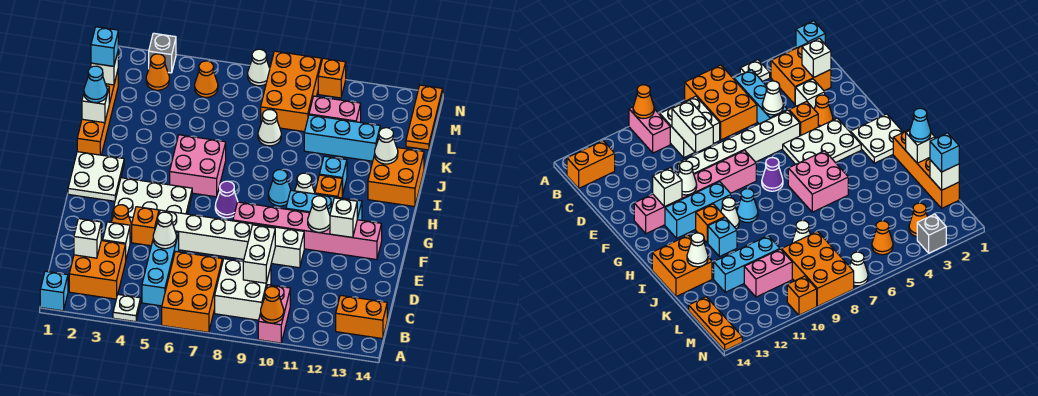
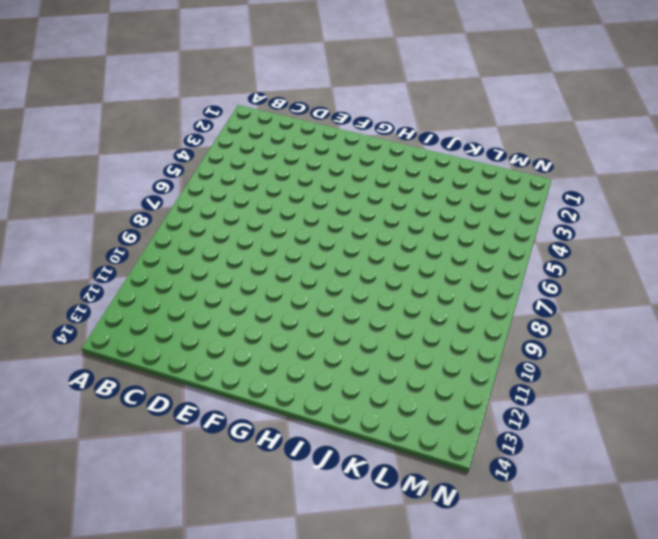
none -> cyan 1x1 brick [40,271,68,311]
none -> white 1x1 plate [113,294,141,322]
none -> orange 2x3 brick [162,251,222,332]
none -> pink 1x2 brick [258,285,290,343]

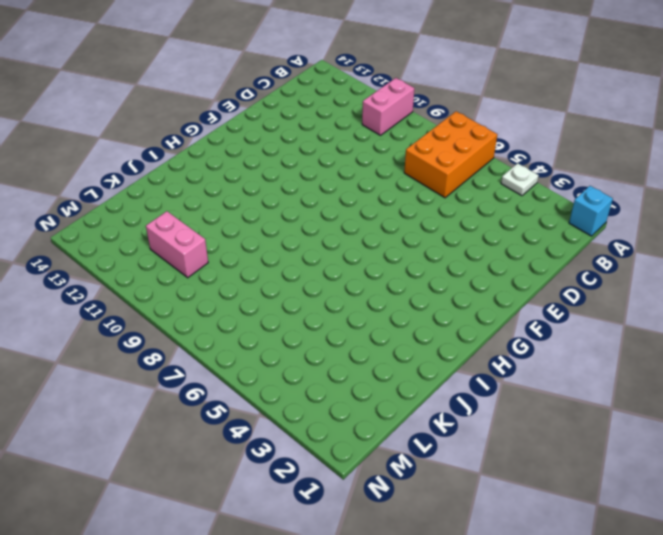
none -> orange 2x2 brick [69,241,126,299]
none -> cyan 1x3 brick [142,232,179,306]
none -> white 2x2 brick [215,259,271,320]
none -> orange 1x2 brick [336,295,387,339]

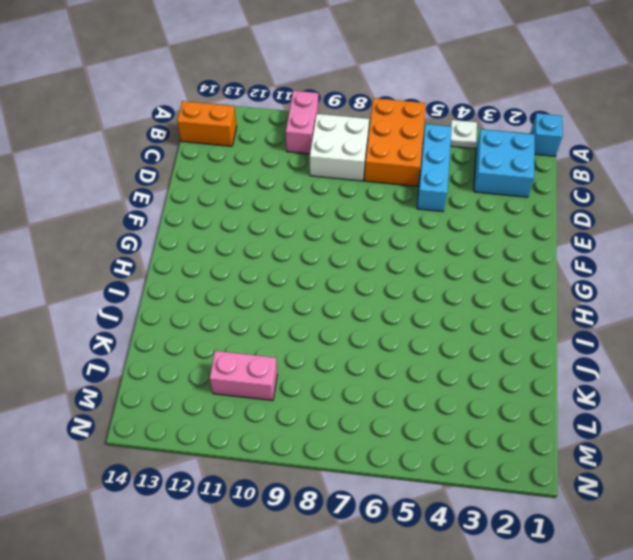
cyan 2x2 brick [474,129,535,197] -> orange 2x2 brick [69,241,126,299]
none -> white 1x1 brick [103,222,130,259]
none -> orange 1x1 cone [111,205,132,237]
none -> orange 1x1 brick [132,207,159,246]
none -> white 1x6 brick [157,210,304,268]

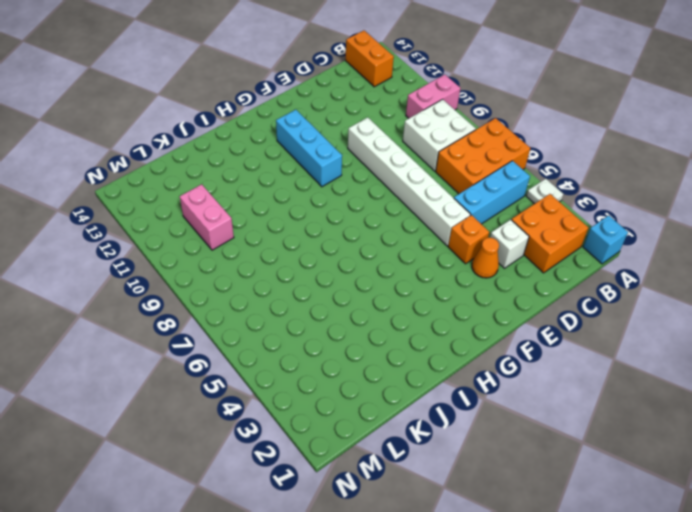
none -> white 2x3 plate [112,178,192,224]
none -> pink 1x6 brick [233,202,382,260]
none -> white 2x2 plate [68,152,124,201]
none -> purple 1x1 cone [215,181,238,218]

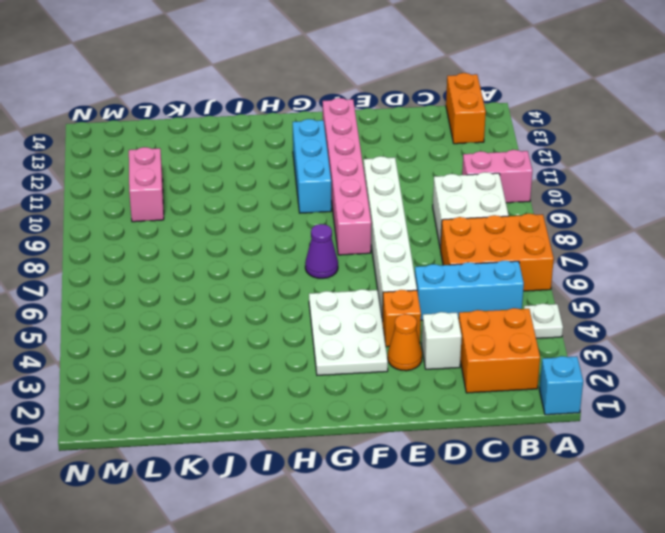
none -> white 2x2 plate [68,152,124,201]
none -> pink 2x2 brick [170,135,226,197]
none -> cyan 1x1 cone [268,170,291,206]
none -> white 1x1 cone [295,173,315,194]

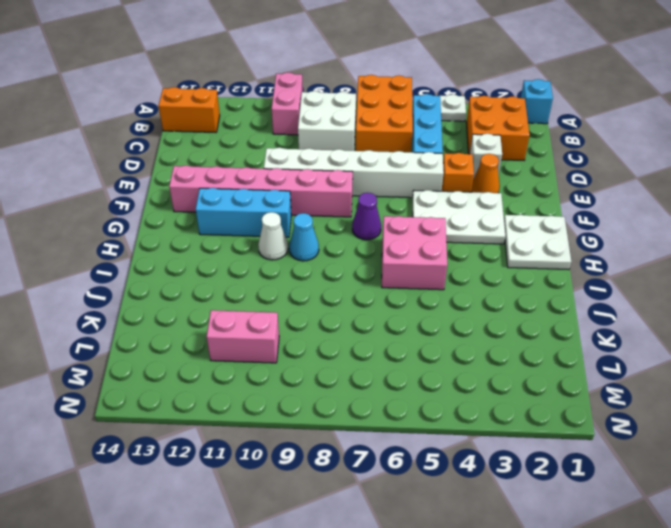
none -> orange 1x1 brick [315,175,342,198]
none -> orange 1x4 brick [77,71,118,155]
none -> cyan 1x1 brick [319,156,347,196]
none -> orange 2x2 brick [368,148,424,207]

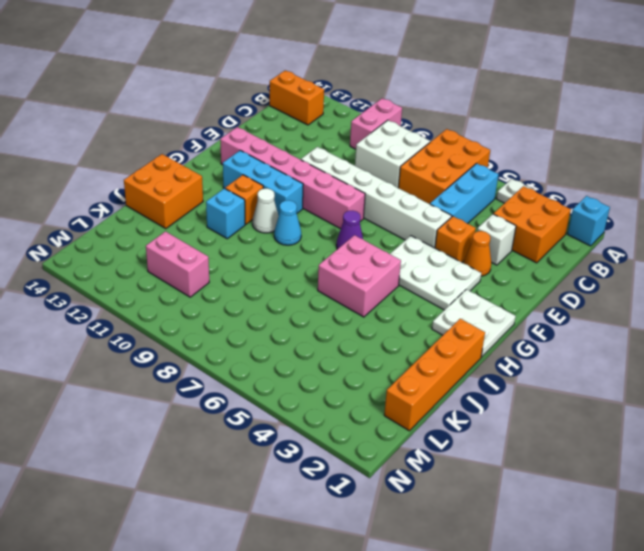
none -> white 1x1 cone [258,110,281,146]
none -> cyan 1x3 brick [304,115,380,161]
none -> orange 2x3 brick [261,51,321,132]
none -> orange 1x3 plate [406,85,443,150]

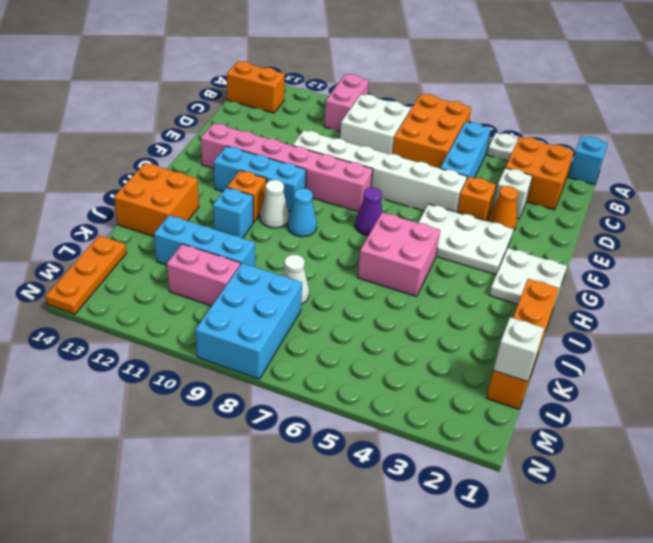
cyan 2x3 brick [195,263,302,379] -> orange 2x3 brick [261,51,321,132]
none -> orange 1x1 cone [146,54,169,90]
none -> orange 1x1 cone [195,61,218,97]
none -> grey 1x1 brick [149,33,176,73]
none -> white 1x1 cone [248,49,270,86]

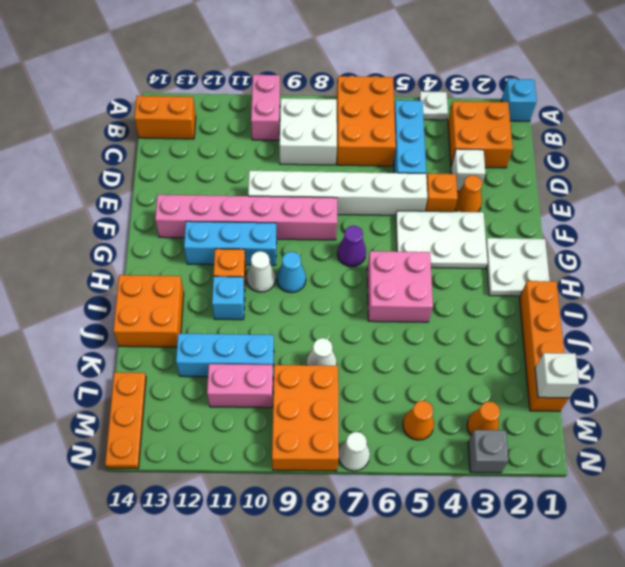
none -> orange 1x1 brick [318,58,346,98]
none -> orange 1x1 cone [261,287,284,323]
none -> white 1x1 brick [74,219,101,258]
none -> white 1x2 brick [243,225,275,283]

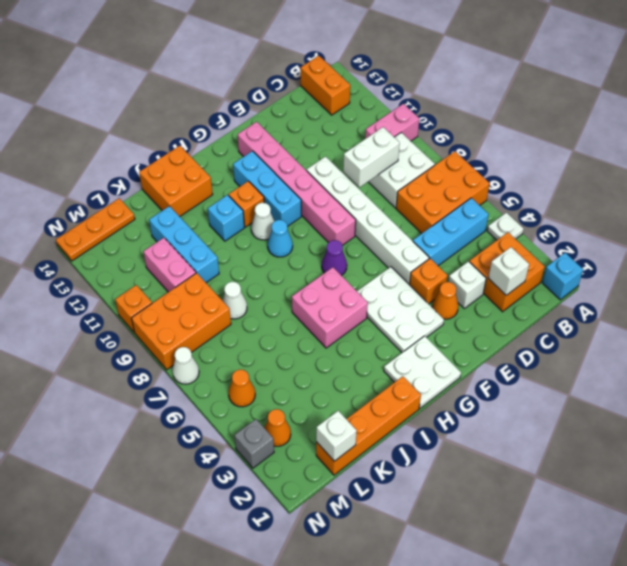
none -> orange 1x1 cone [261,287,284,323]
none -> white 1x1 cone [153,212,177,249]
none -> white 1x1 cone [308,196,330,232]
none -> white 1x1 brick [330,198,357,238]

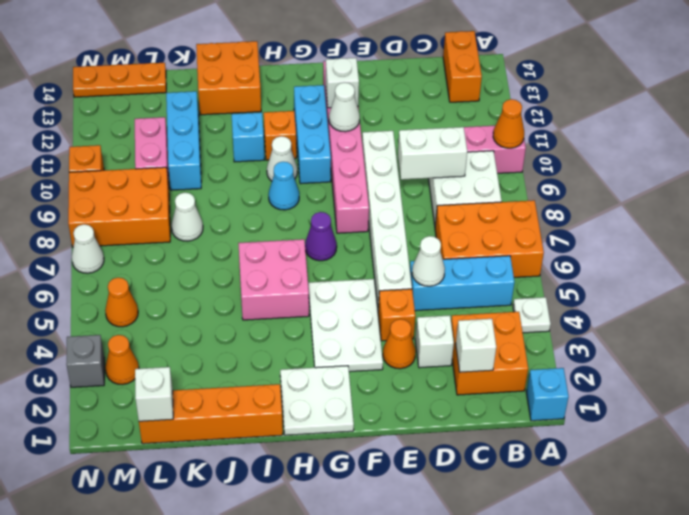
none -> white 1x1 brick [82,86,109,123]
none -> white 1x1 cone [375,128,398,164]
none -> cyan 1x1 cone [84,66,107,103]
none -> cyan 1x1 brick [91,27,118,66]

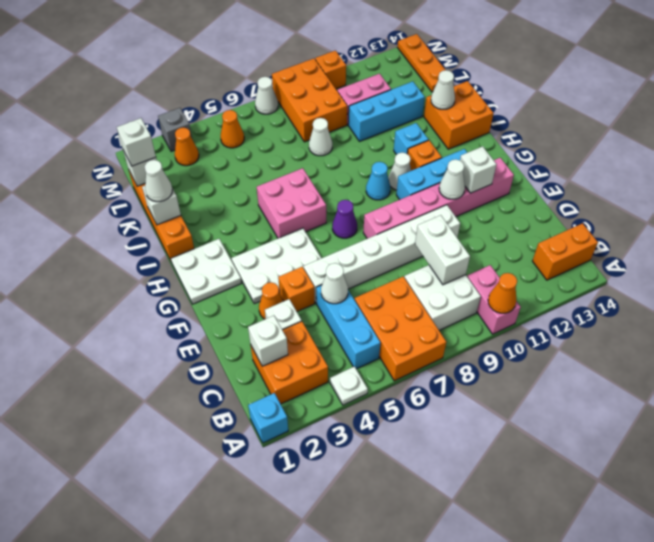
white 1x1 cone [145,160,172,202] -> cyan 1x1 cone [84,66,107,103]
white 1x1 brick [117,118,156,166] -> cyan 1x1 brick [91,27,118,66]

